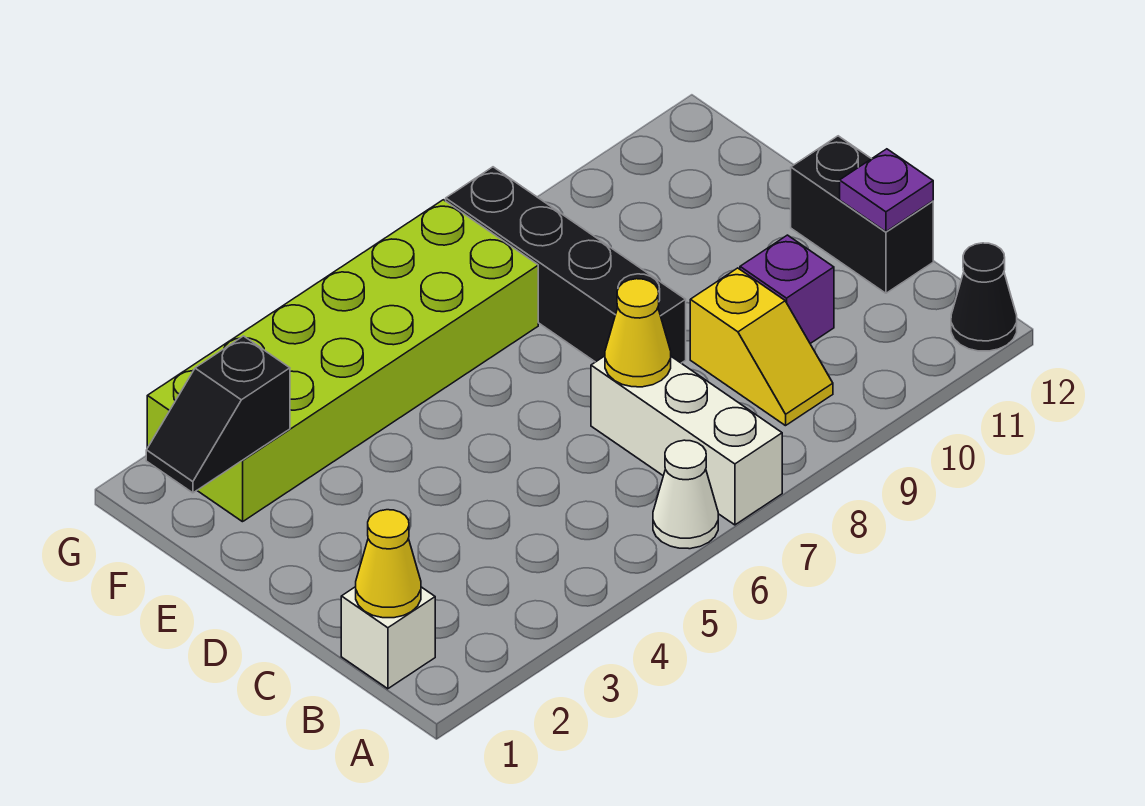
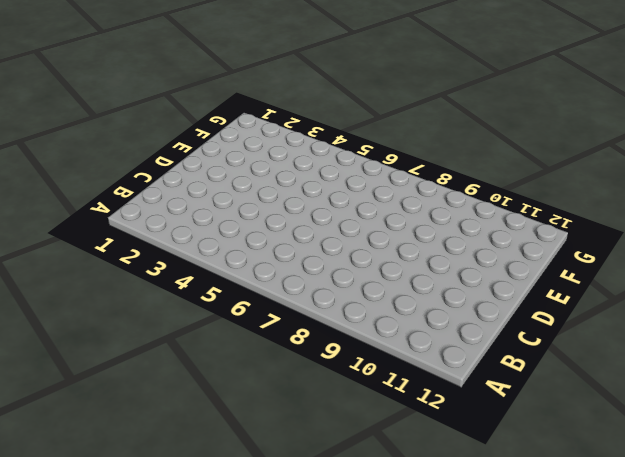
none -> white 1x1 cone [653,440,718,549]
none -> white 1x3 brick [591,356,782,525]
none -> black 1x1 cone [951,243,1017,351]

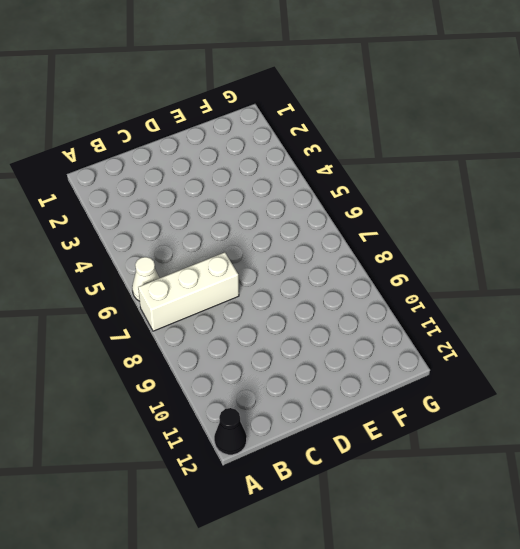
none -> white 1x1 brick [341,587,435,689]
none -> yellow 1x2 slope [690,268,833,426]
none -> purple 1x1 brick [740,235,834,343]

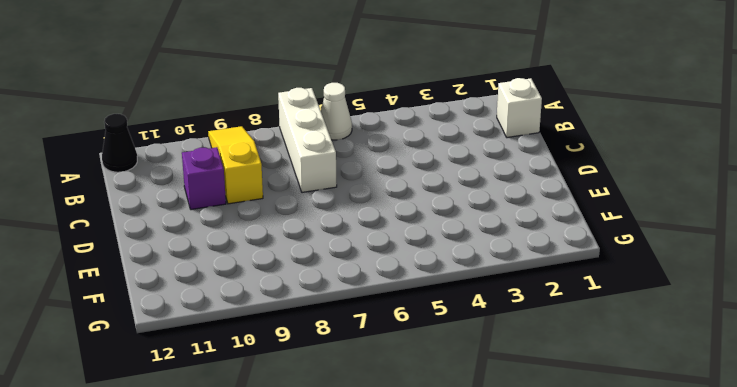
yellow 1x3 slope [208,126,263,204] -> yellow 1x2 slope [690,268,833,426]
none -> black 1x2 brick [791,136,933,293]
none -> black 1x4 brick [446,167,686,363]
none -> lime 2x6 brick [147,200,538,522]

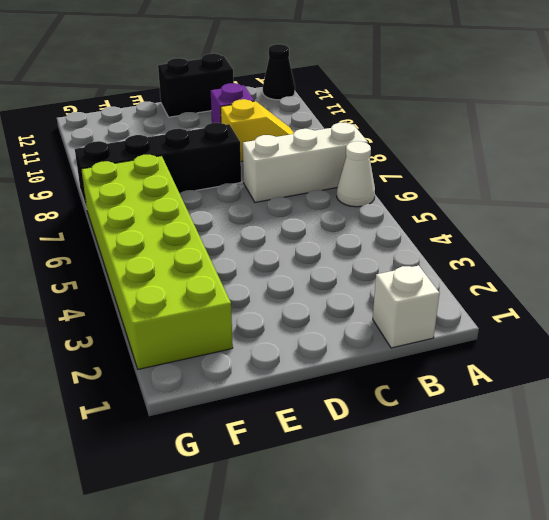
none -> yellow 1x1 cone [356,510,421,618]
none -> yellow 1x1 cone [605,279,671,387]
none -> purple 1x1 plate [840,149,933,232]

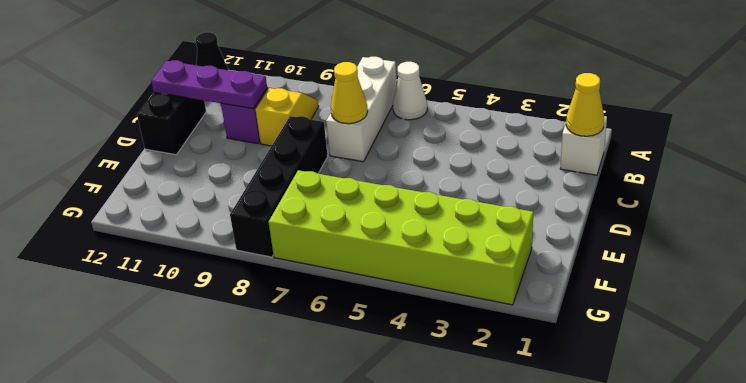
purple 1x3 plate [151,60,267,109] -> purple 1x1 plate [840,149,933,232]
none -> black 1x2 slope [146,336,290,493]

